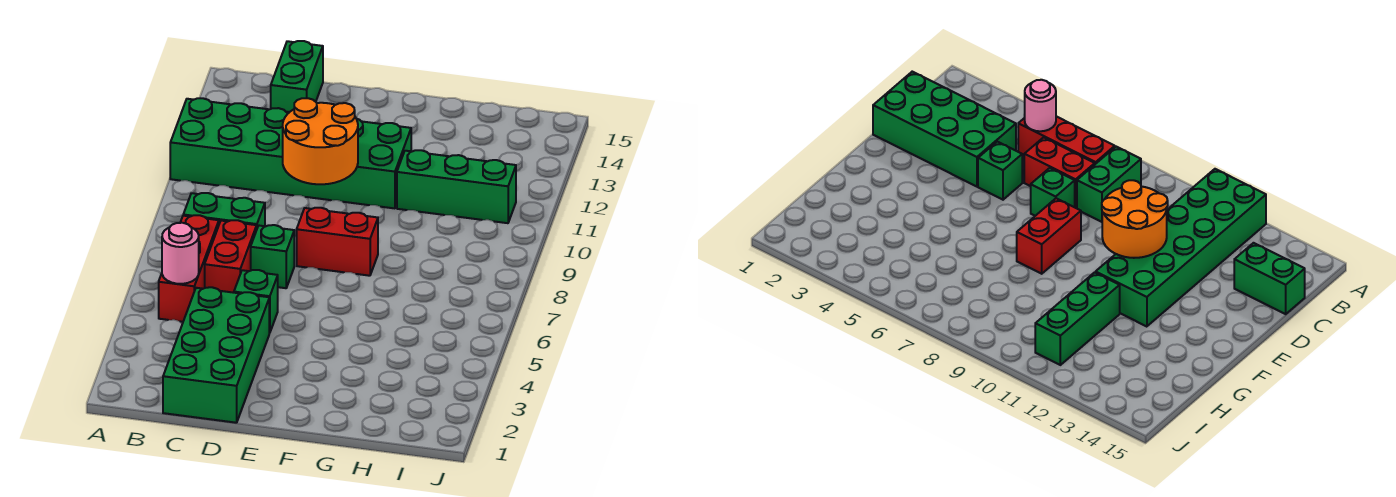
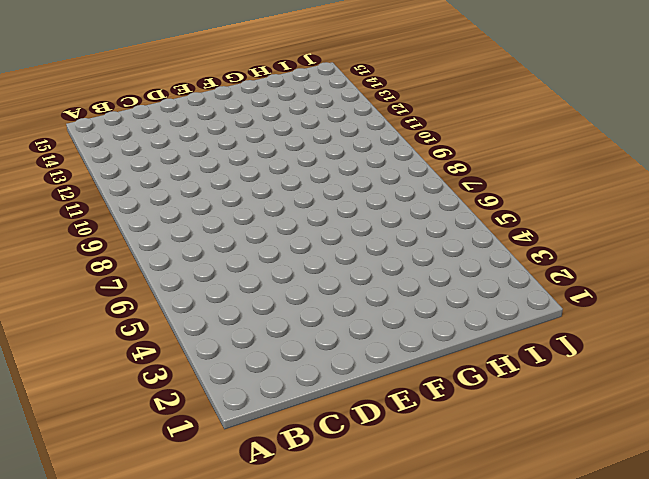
none -> green 2x6 brick [170,98,411,208]
none -> red 1x3 brick [159,215,219,322]
none -> green 1x2 brick [183,193,265,228]

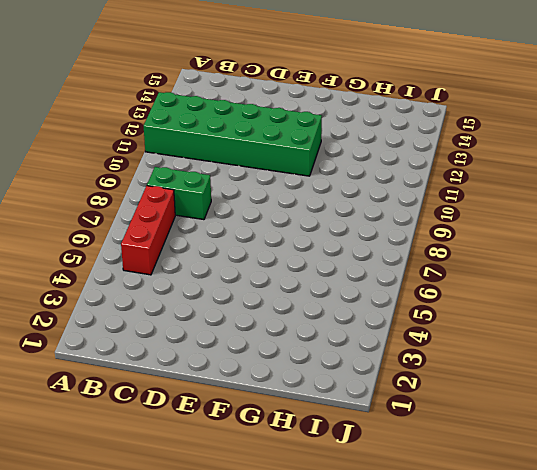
none -> green 2x4 brick [163,287,269,423]
none -> red 1x2 brick [205,220,257,293]
none -> green 1x2 brick [271,41,323,112]

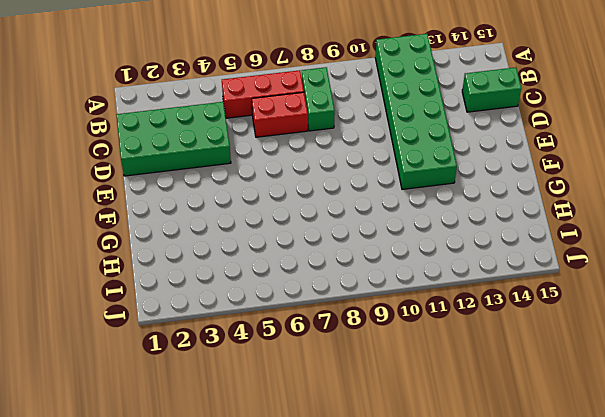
none -> green 1x1 brick [234,270,278,333]
none -> green 1x1 brick [251,225,294,288]
none -> red 1x2 brick [297,208,378,276]

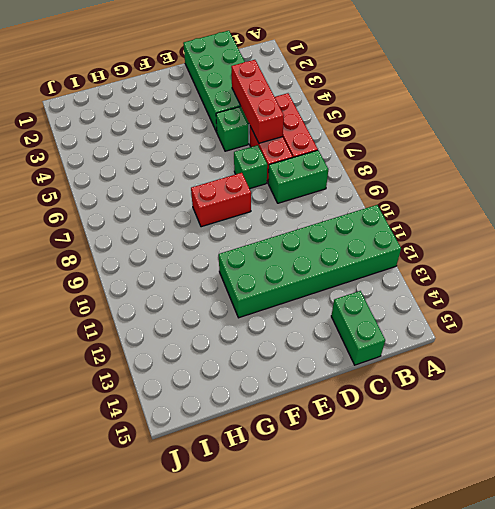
red 1x3 brick [231,60,284,143] -> none
none -> green 1x3 brick [397,150,516,223]
none -> pink 1x1 round brick [162,223,199,284]
none -> orange 2x2 round brick [283,98,358,184]

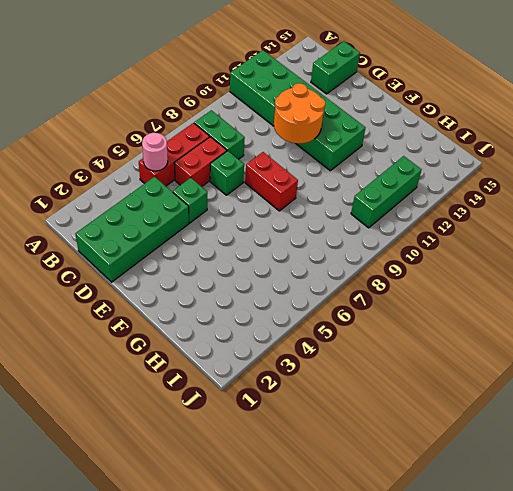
green 1x3 brick [351,156,422,228] -> green 1x3 brick turned to [397,150,516,223]

